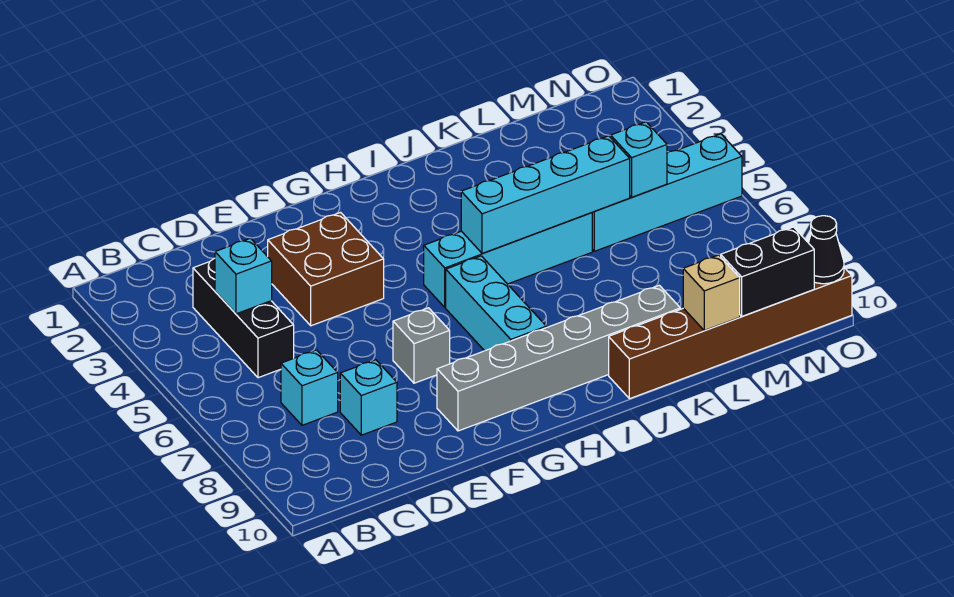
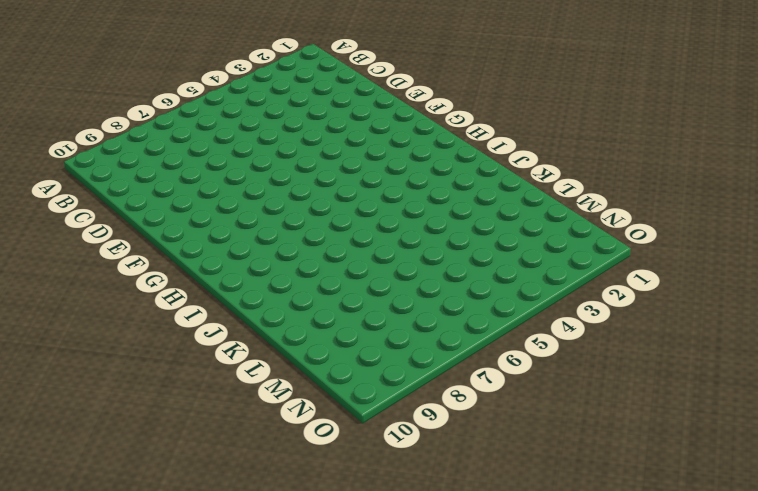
none -> black 1x3 brick [193,258,294,378]
none -> cyan 1x1 brick [281,350,338,425]
none -> cyan 1x1 brick [340,360,397,435]

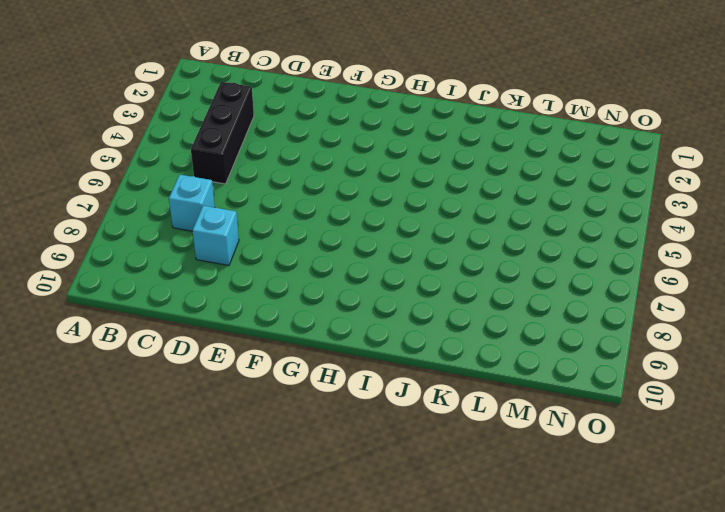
none -> brown 2x2 brick [268,213,384,326]
none -> grey 1x1 brick [393,308,450,383]
none -> grey 1x6 brick [437,285,680,431]

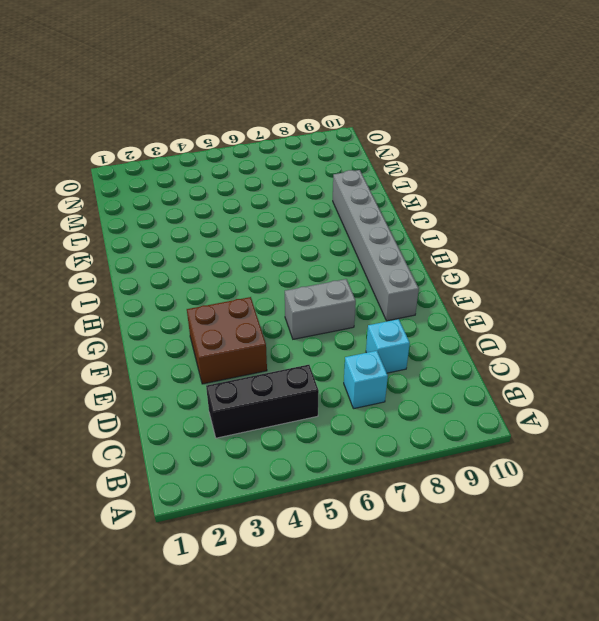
grey 1x2 brick [285,279,356,339] -> grey 1x1 brick [393,308,450,383]
none -> cyan 1x4 brick [424,213,592,307]
none -> cyan 1x3 brick [446,256,546,351]
none -> brown 1x6 brick [609,268,852,399]

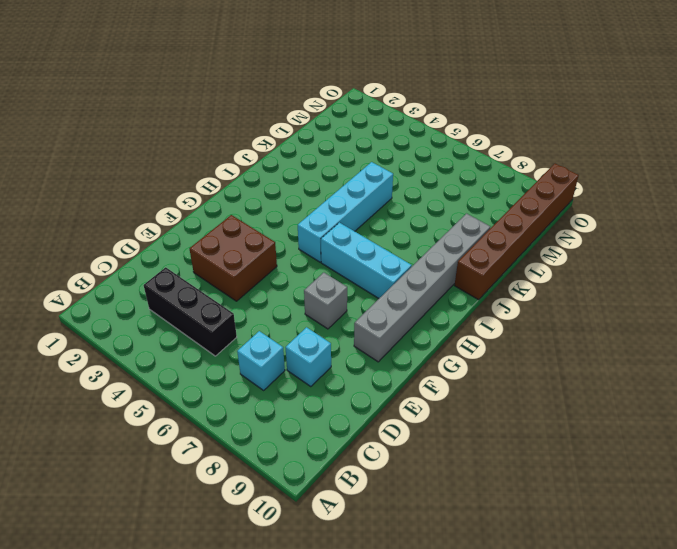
none -> cyan 1x4 brick [592,134,742,251]
none -> cyan 1x1 brick [215,238,272,314]
none -> cyan 1x4 brick [461,136,630,253]

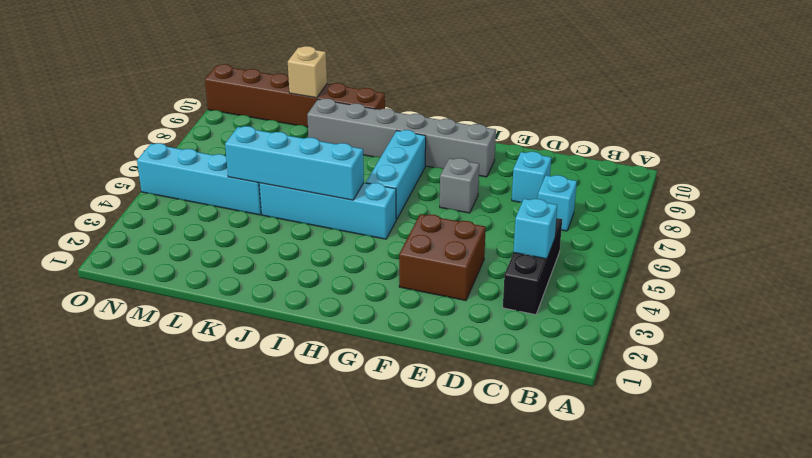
none -> cyan 1x1 brick [611,122,667,197]
none -> black 1x2 brick [721,227,814,316]
none -> black 1x1 cone [809,216,844,284]

